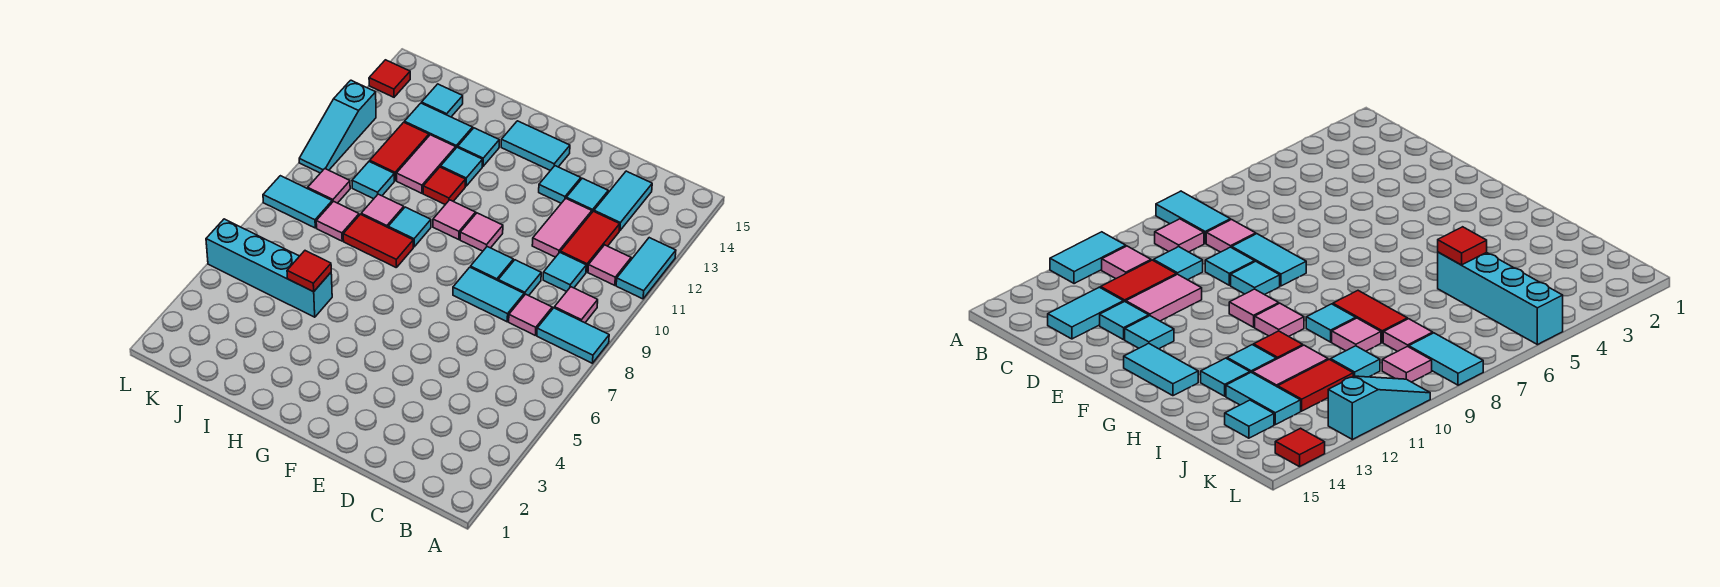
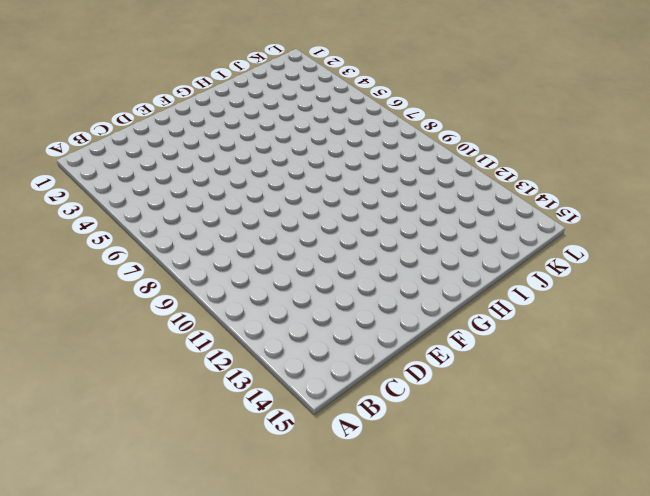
none -> cyan 1x2 tile [537,308,609,363]
none -> cyan 1x2 tile [616,238,676,299]
none -> pink 1x1 tile [554,287,598,323]
none -> pink 1x1 tile [588,245,631,285]

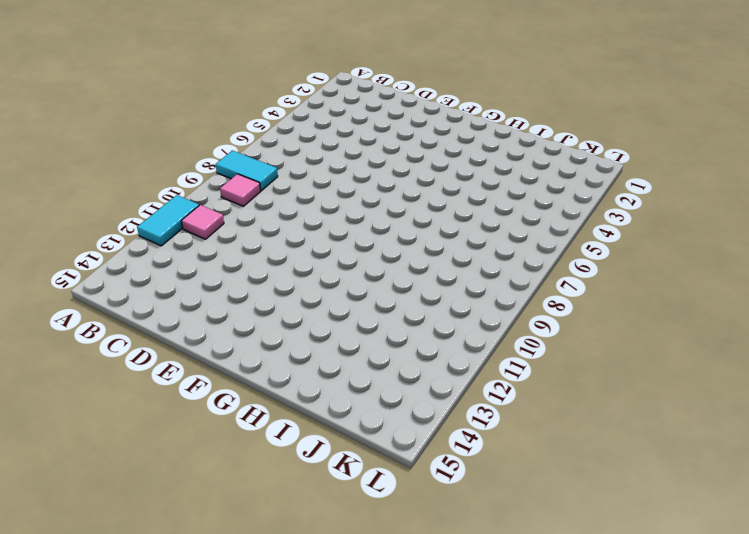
none -> pink 1x1 tile [509,294,552,336]
none -> cyan 1x1 tile [543,253,586,292]
none -> red 1x2 tile [560,211,620,272]
none -> cyan 1x2 tile [594,171,652,231]

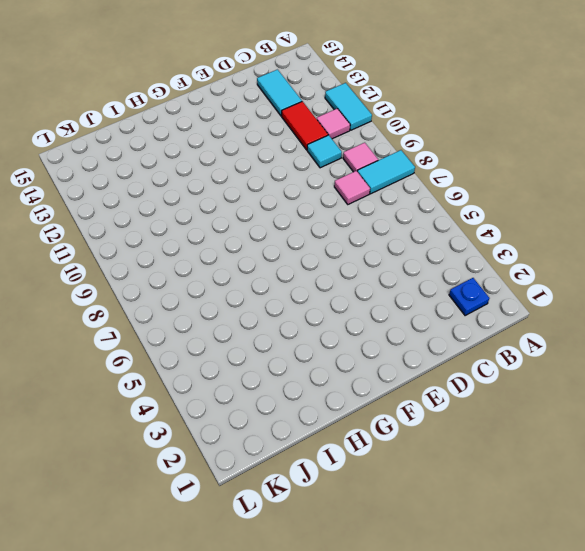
blue 1x1 plate [449,278,489,316] -> none
none -> cyan 1x2 tile [453,267,524,322]
none -> cyan 1x1 tile [498,260,541,296]
none -> pink 1x2 tile [532,198,592,257]
none -> cyan 1x1 tile [566,178,608,212]

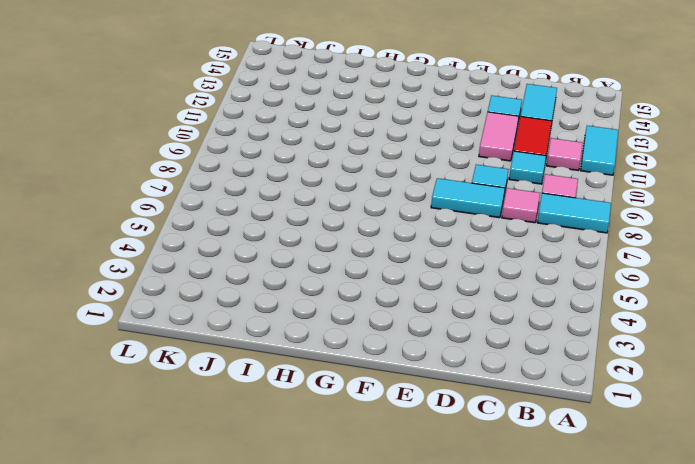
none -> cyan 1x1 tile [471,247,513,281]
none -> cyan 1x1 tile [539,166,581,203]
none -> pink 1x1 tile [460,213,503,251]
none -> cyan 1x2 tile [501,121,570,171]

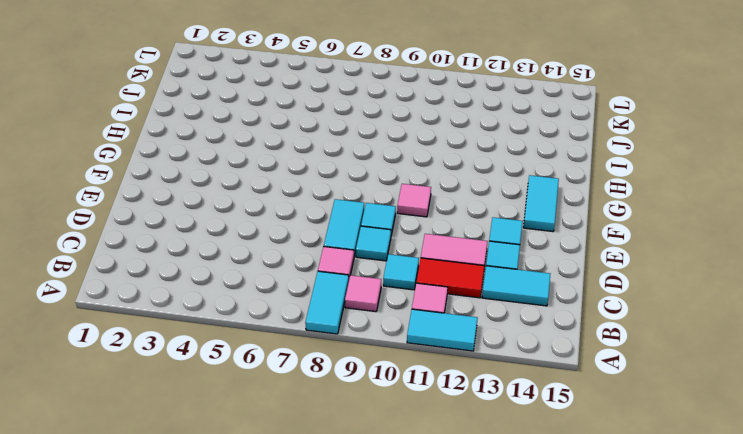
none -> pink 1x1 tile [433,200,476,240]
none -> red 1x2 tile [343,214,413,268]
none -> cyan 1x1 tile [388,207,431,247]
none -> red 1x1 tile [423,167,465,205]

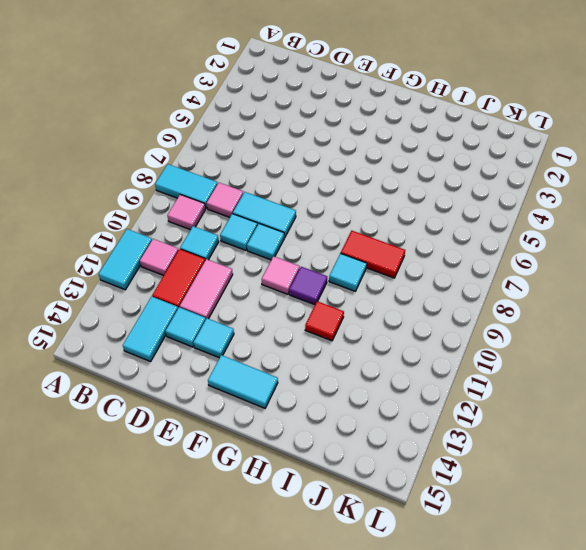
purple 1x1 tile [289,267,327,305] -> pink 1x1 tile [433,200,476,240]
none -> cyan 1x1 tile [441,147,482,186]
none -> cyan 1x1 tile [458,128,499,166]
none -> cyan 1x4 brick [206,219,332,317]
none -> pink 1x1 tile [361,194,404,227]

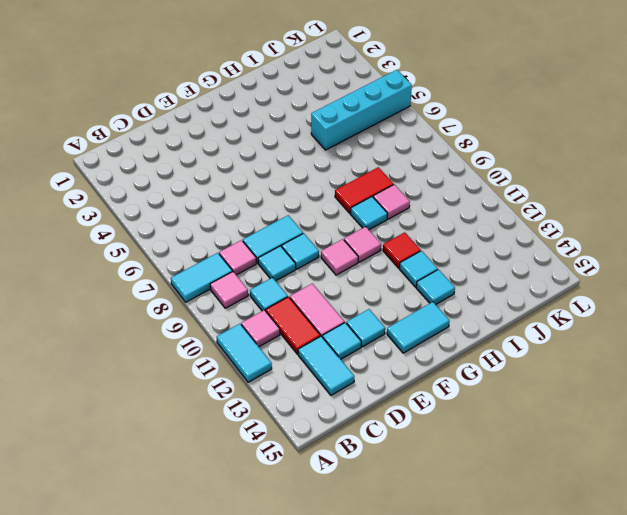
none -> pink 1x2 tile [396,135,456,193]
none -> cyan 1x2 tile [404,103,473,148]
none -> pink 1x1 tile [316,201,359,241]
none -> cyan 1x1 tile [352,161,394,199]

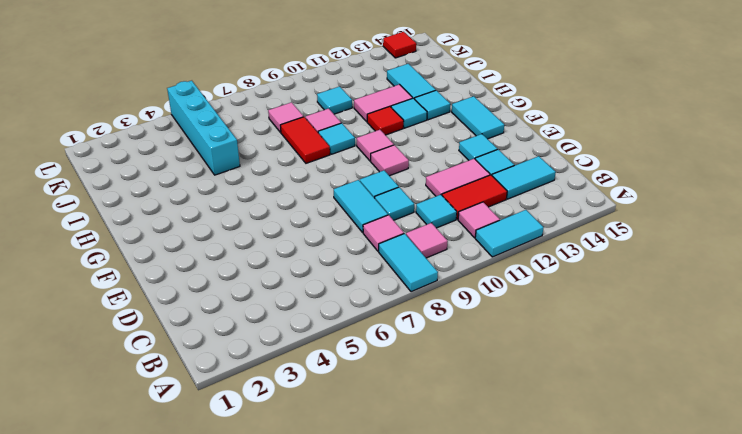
none -> red 1x2 tile [370,122,429,180]
none -> cyan 1x1 tile [422,84,463,117]
none -> cyan 1x2 tile [263,176,332,228]
none -> pink 1x1 tile [308,169,350,203]

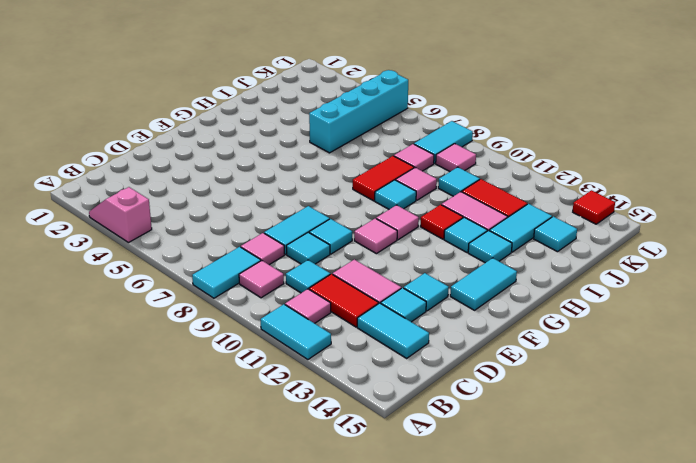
pink 1x2 slope [89,187,152,243] -> none
none -> cyan 1x3 slope [299,80,376,173]
none -> red 1x1 tile [287,251,331,292]

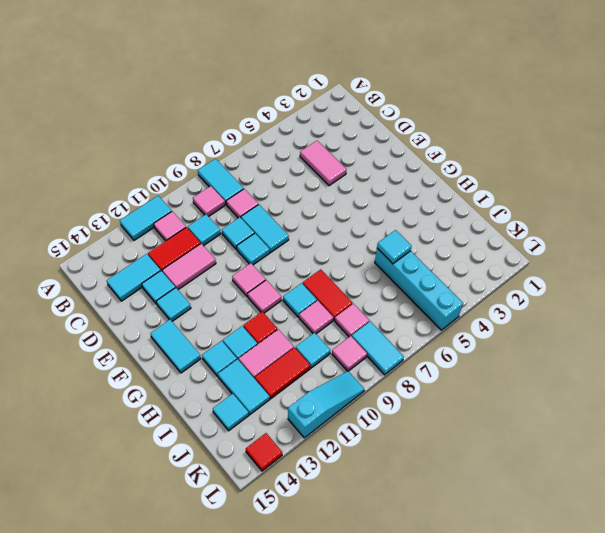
pink 1x2 tile [300,141,346,185] -> none
cyan 1x1 tile [377,230,412,264] -> red 1x1 tile [287,251,331,292]

